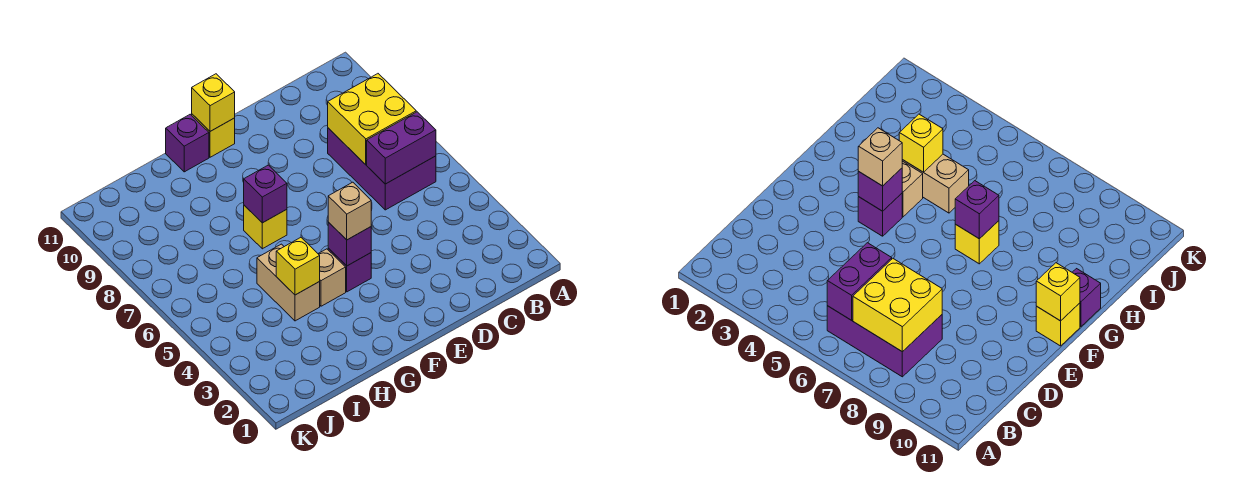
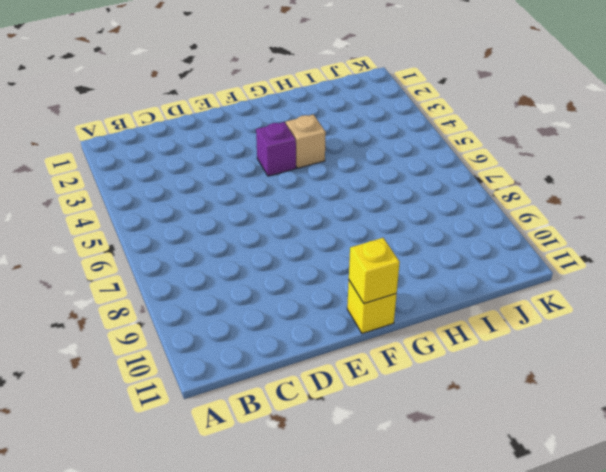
none -> purple 2x3 brick [328,128,436,210]
none -> yellow 1x1 brick [244,205,287,249]
none -> purple 1x1 brick [166,114,209,172]

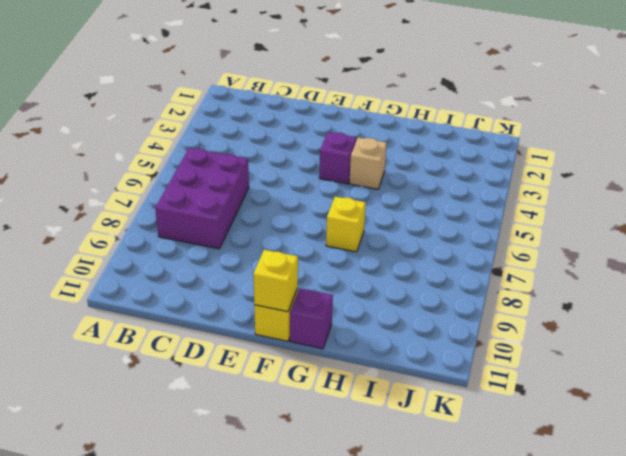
none -> tan 1x2 brick [257,244,320,321]
none -> purple 1x2 brick [367,112,436,184]
none -> yellow 2x2 brick [328,74,416,165]

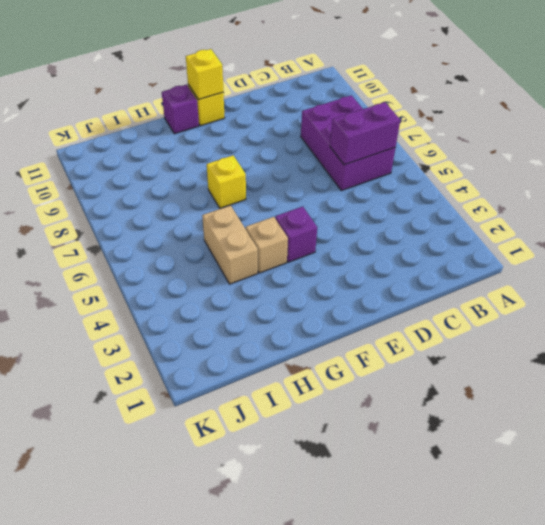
none -> yellow 2x2 brick [328,74,416,165]
none -> purple 1x1 brick [328,222,371,266]
none -> purple 1x1 brick [244,165,287,223]

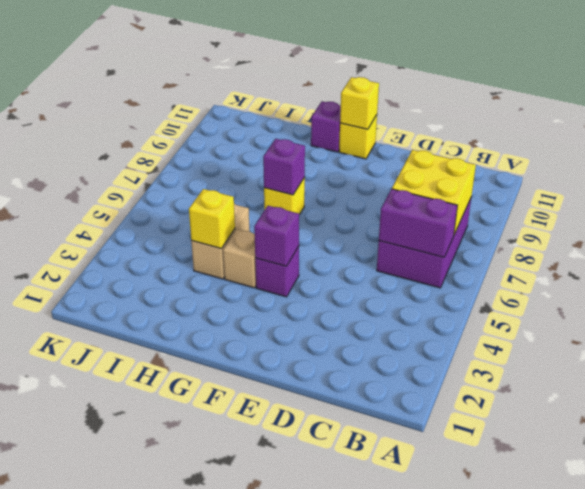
none -> tan 1x1 brick [328,182,371,240]

